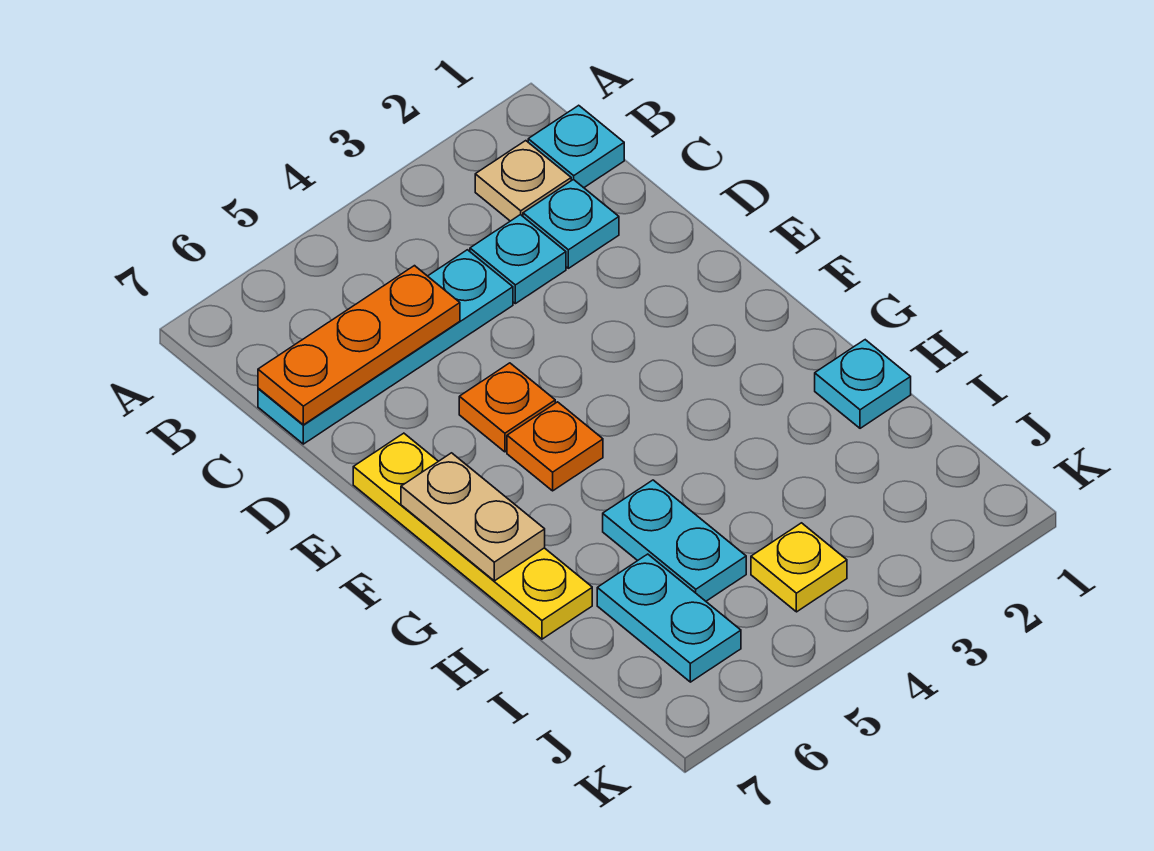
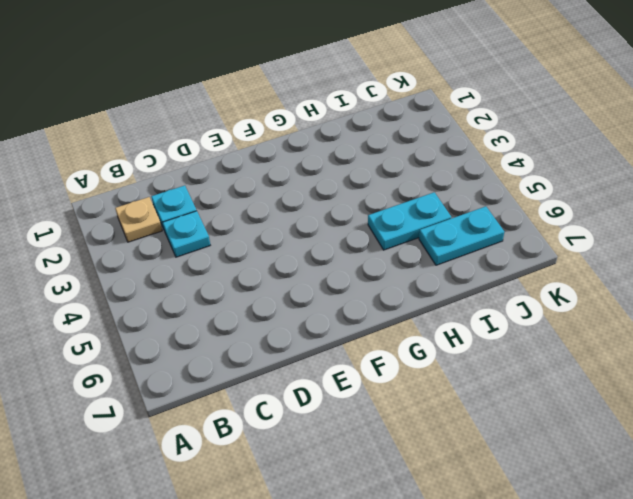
none -> cyan 1x1 plate [528,105,624,188]
none -> cyan 1x4 plate [258,250,513,444]
none -> orange 1x1 plate [459,363,555,452]

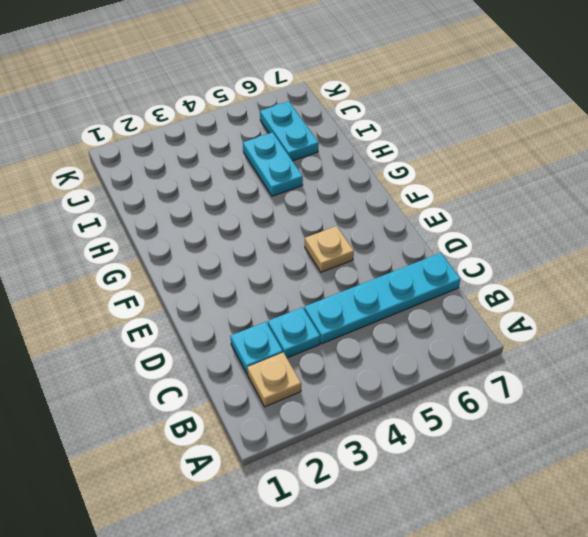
tan 1x1 plate [305,226,354,272] -> orange 1x1 plate [459,363,555,452]
none -> cyan 1x1 plate [528,105,624,188]
none -> yellow 1x4 plate [353,433,592,639]
none -> orange 1x1 plate [507,402,603,491]

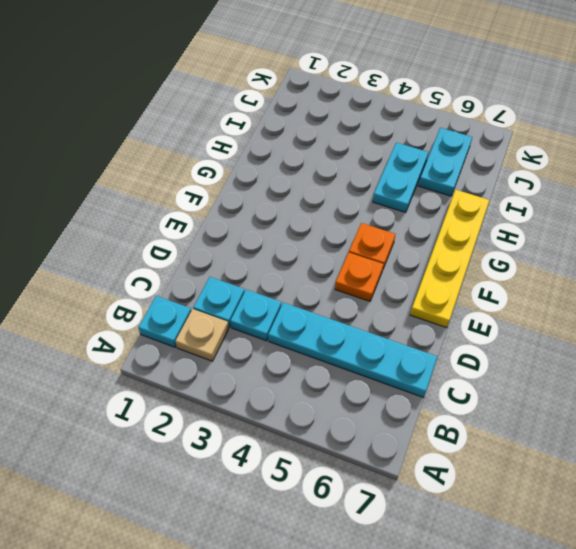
none -> cyan 1x1 plate [815,340,911,428]
none -> yellow 1x1 plate [751,523,847,612]
none -> orange 1x3 plate [258,266,460,425]

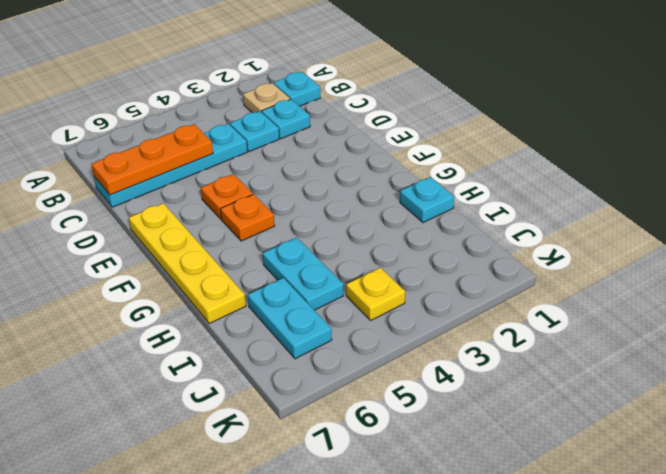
none -> tan 1x2 plate [401,453,545,581]

